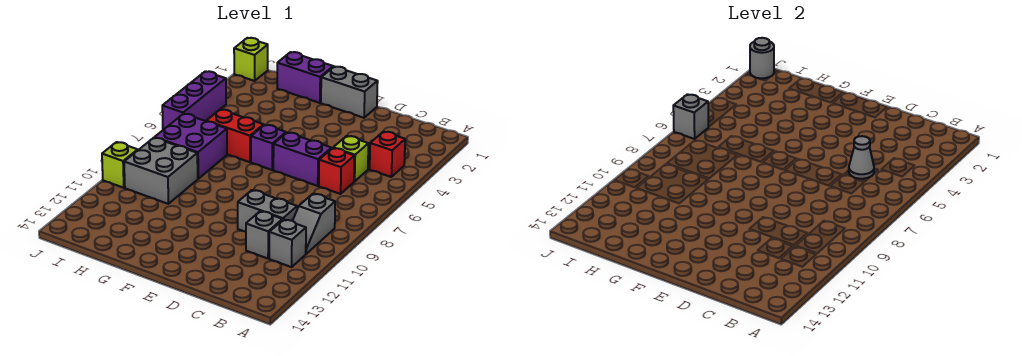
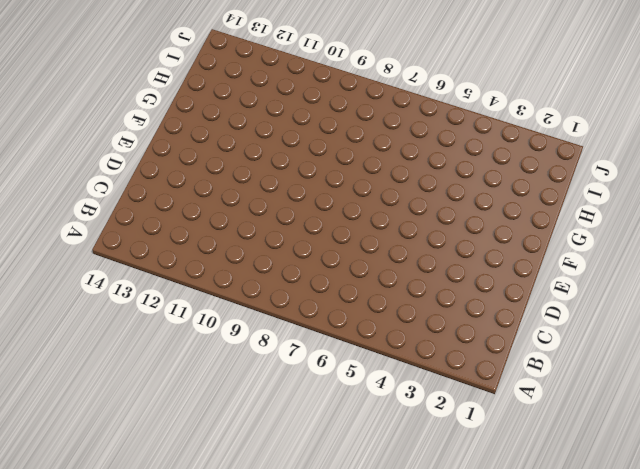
none -> red 1x1 brick [370,131,405,177]
none -> grey 1x2 slope [293,194,335,254]
none -> grey 1x1 brick [269,219,306,267]

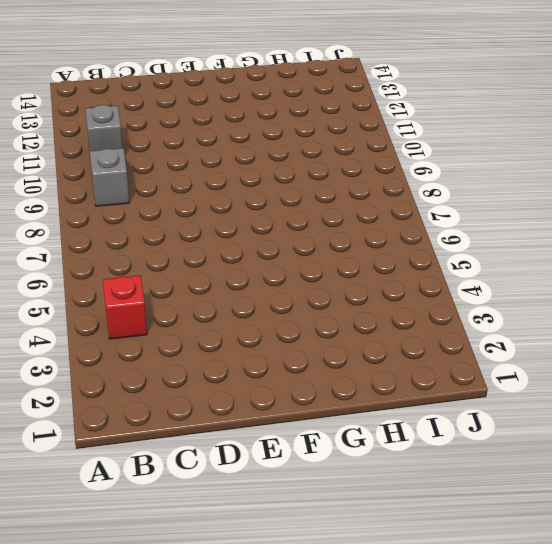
none -> lime 1x1 brick [334,136,368,181]
none -> red 1x1 brick [319,148,355,194]
none -> grey 1x2 brick [238,190,297,232]

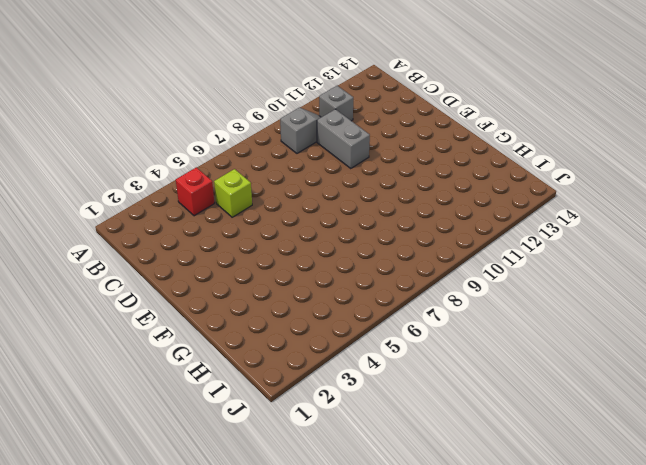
none -> red 1x1 brick [319,148,355,194]
none -> grey 1x1 brick [246,211,282,258]
none -> purple 1x2 brick [273,132,332,186]

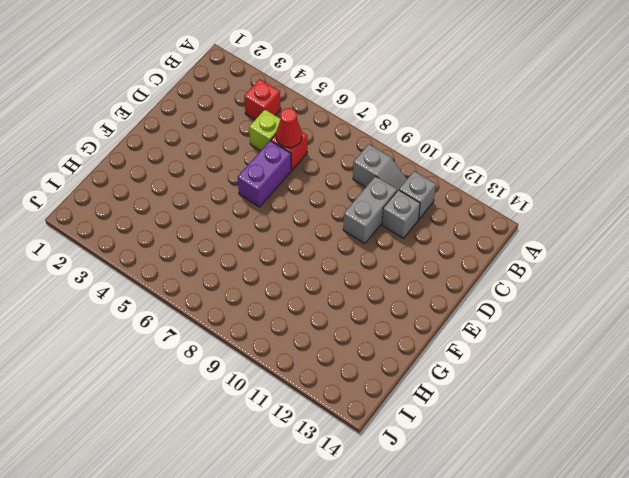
red 1x1 cone [276,108,302,148] -> none
none -> grey 1x2 brick [321,66,378,118]
none -> purple 1x1 brick [251,125,286,170]
none -> purple 1x2 brick [277,52,333,103]

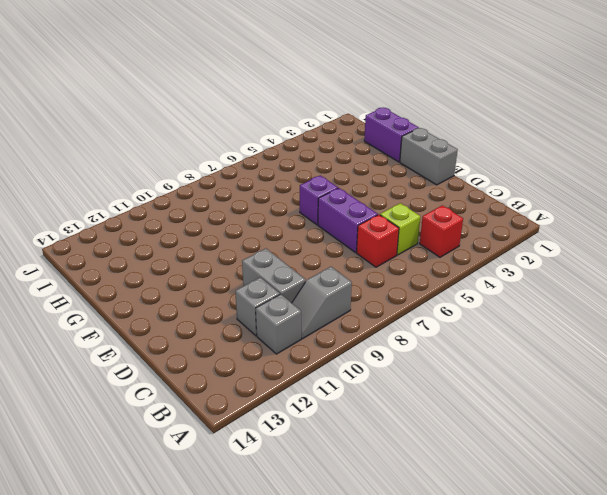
none -> red 1x2 brick [207,109,264,162]
none -> purple 2x2 brick [155,114,227,179]
none -> grey 2x2 brick [124,138,198,204]

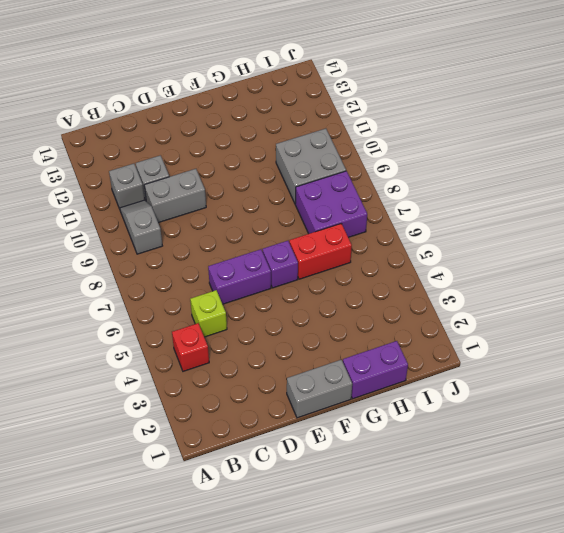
none -> red 1x1 brick [319,148,355,194]
none -> lime 1x1 brick [234,38,268,81]
none -> purple 1x3 brick [162,71,226,130]

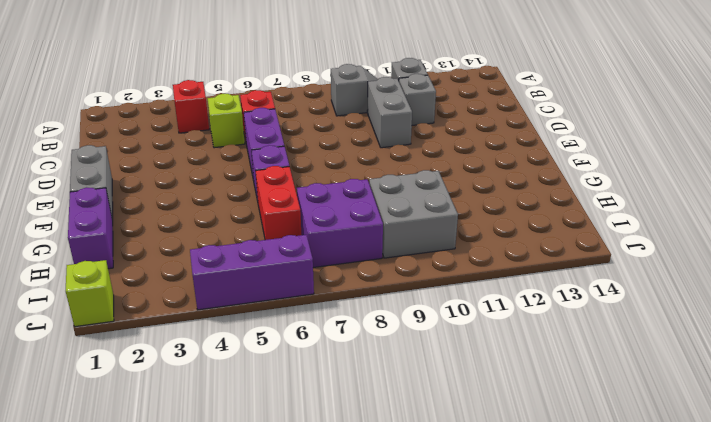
none -> lime 1x1 brick [102,142,138,188]
none -> grey 1x1 cone [849,136,874,179]
none -> grey 1x1 round brick [750,38,774,79]

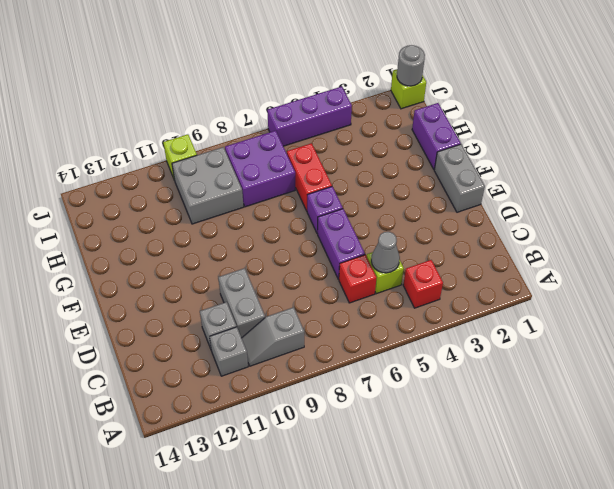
none -> grey 1x1 brick [673,94,708,139]

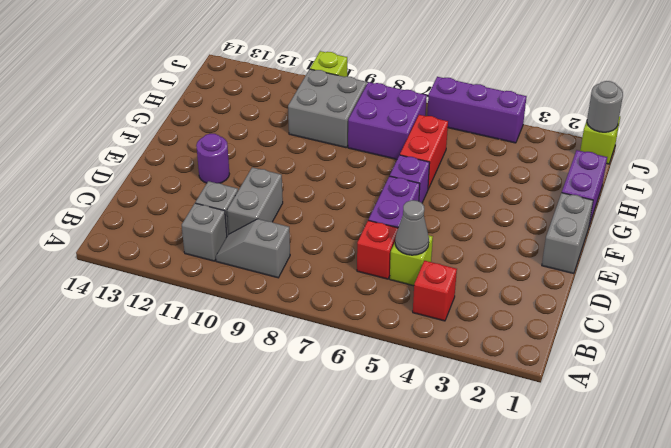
purple 1x1 round brick [196,134,229,183] -> none
none -> grey 1x1 brick [673,94,708,139]

